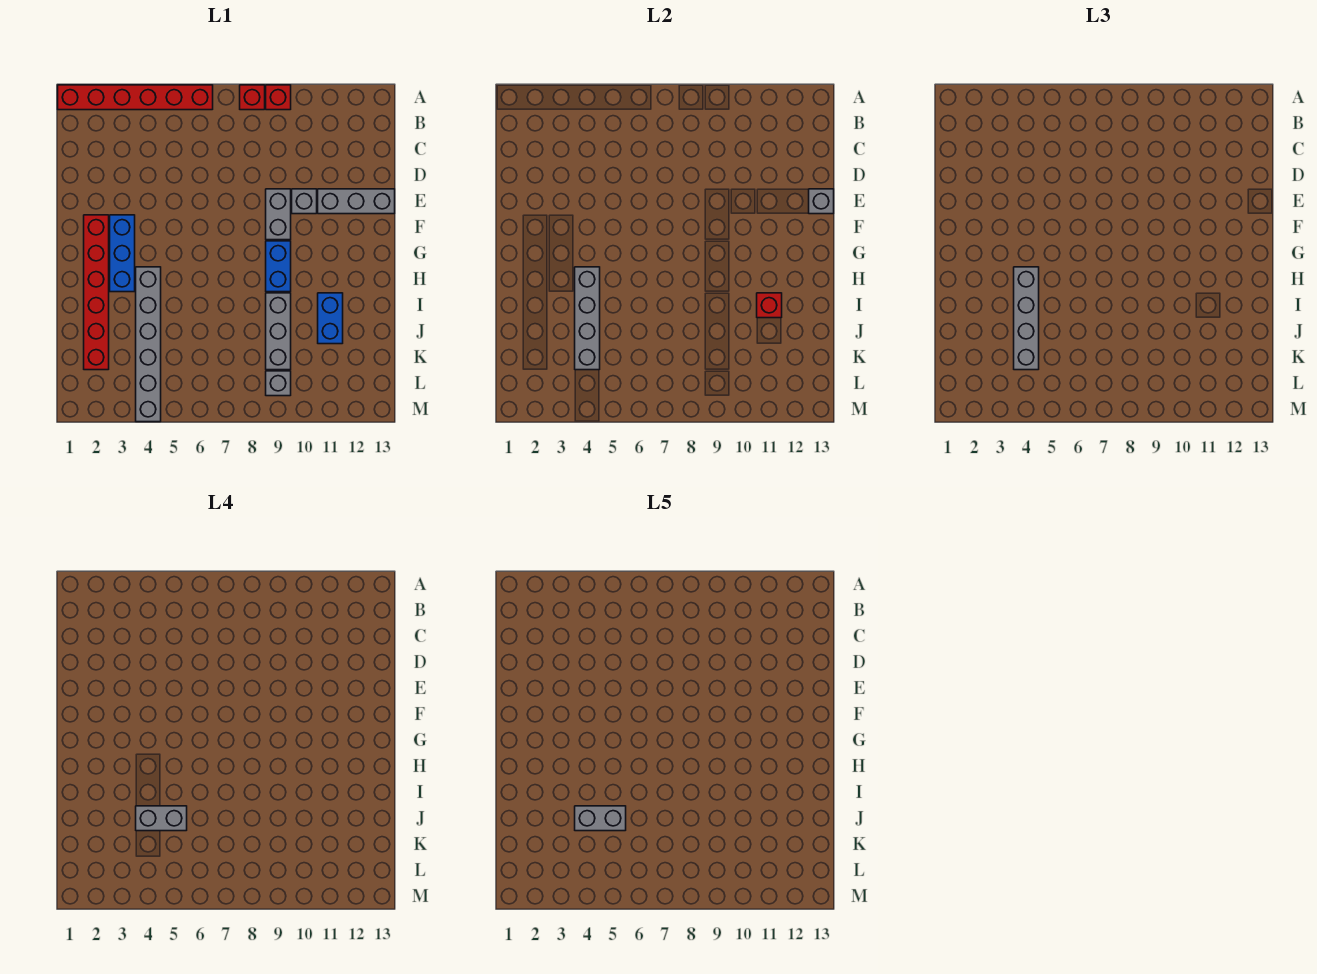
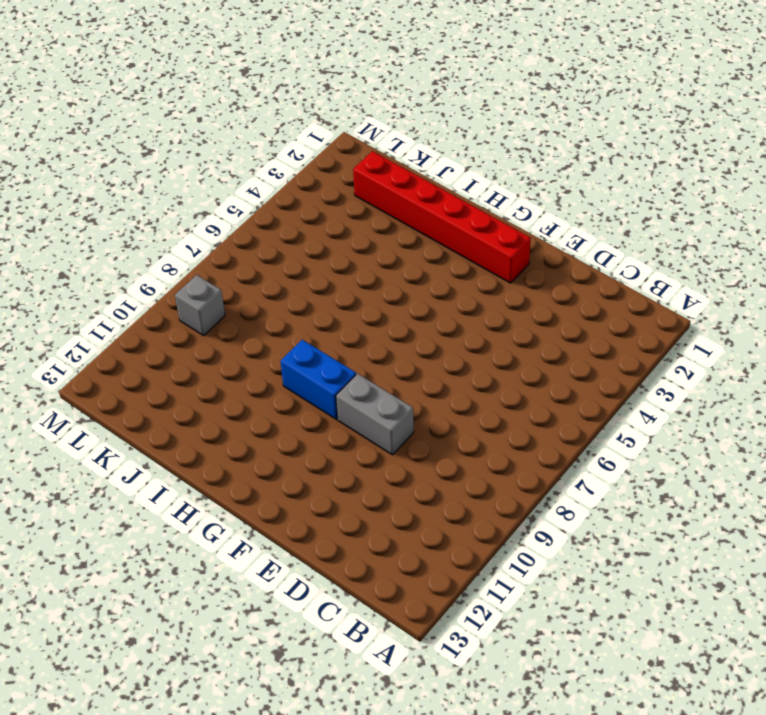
none -> red 1x6 brick [58,85,213,110]
none -> red 1x1 brick [240,85,265,110]
none -> red 1x1 brick [266,85,291,110]

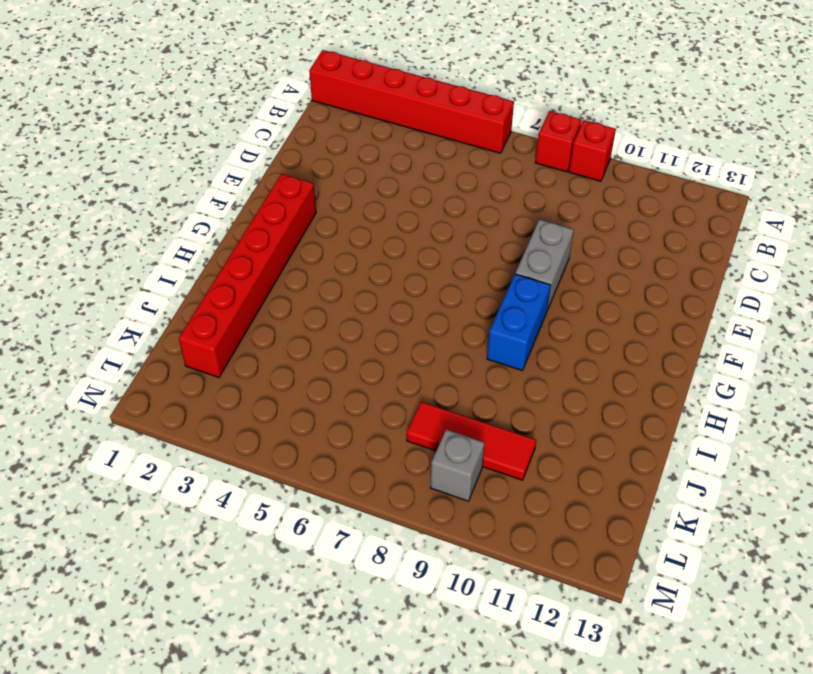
red 1x3 tile [407,402,536,480] -> grey 1x3 brick [266,293,291,370]
none -> grey 1x1 brick [292,189,317,214]
none -> grey 1x3 brick [318,189,395,214]
none -> blue 1x3 brick [110,215,135,292]

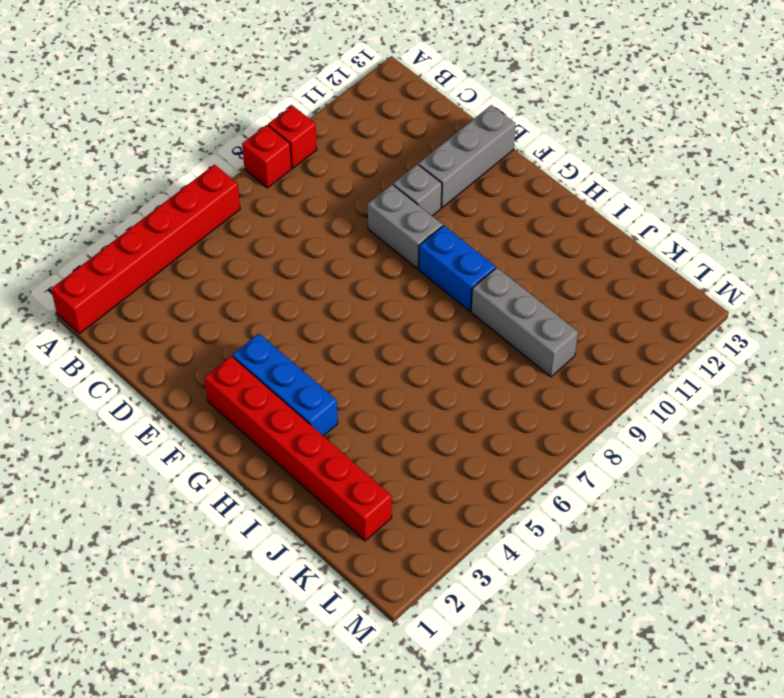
none -> grey 1x6 brick [136,267,161,422]
none -> blue 1x2 brick [318,293,343,344]
none -> grey 1x1 brick [266,371,291,396]

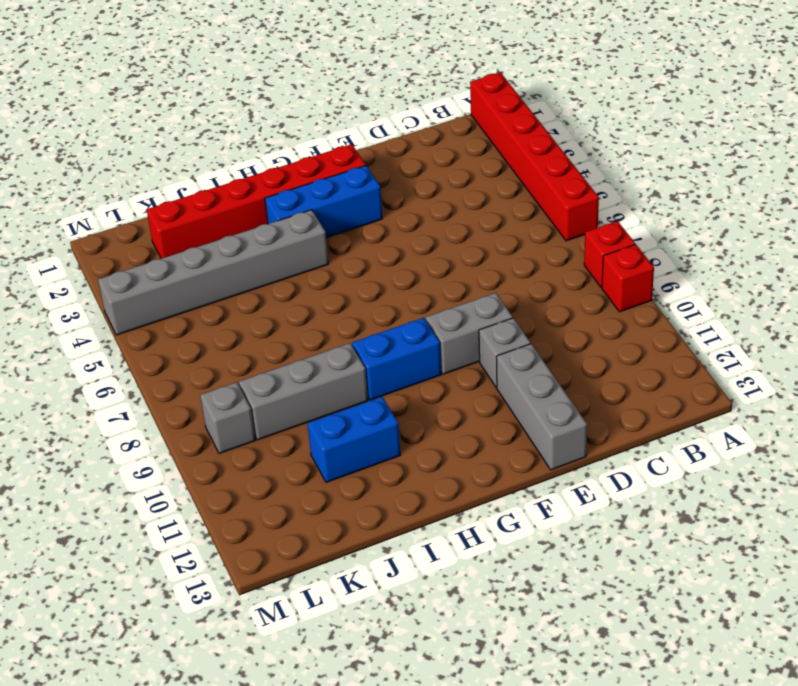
none -> grey 1x1 brick [809,189,834,214]
none -> grey 1x4 brick [575,267,600,370]
none -> red 1x1 brick [757,293,782,318]

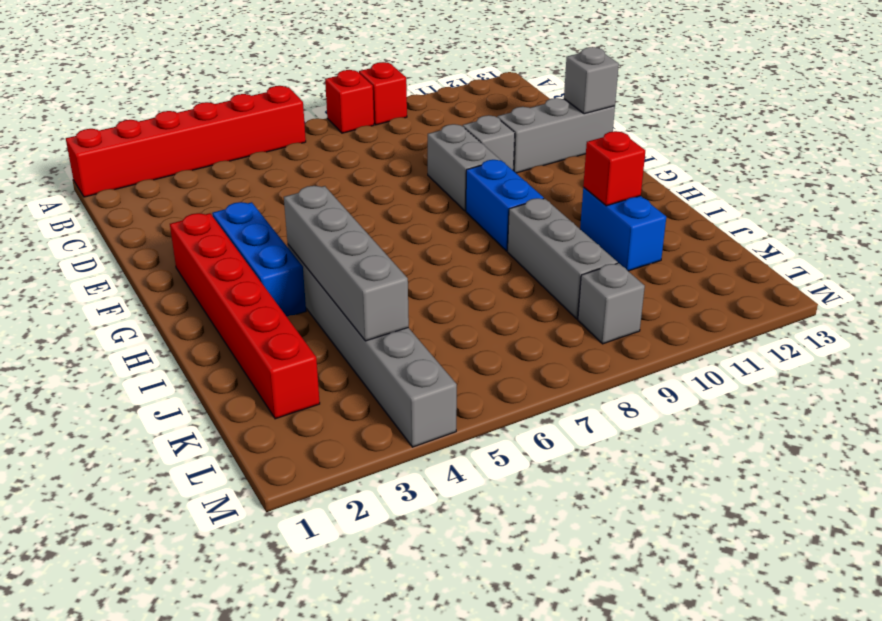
none -> grey 1x4 brick [1014,267,1039,370]
none -> grey 1x2 brick [136,806,187,831]
none -> grey 1x2 brick [575,806,626,831]

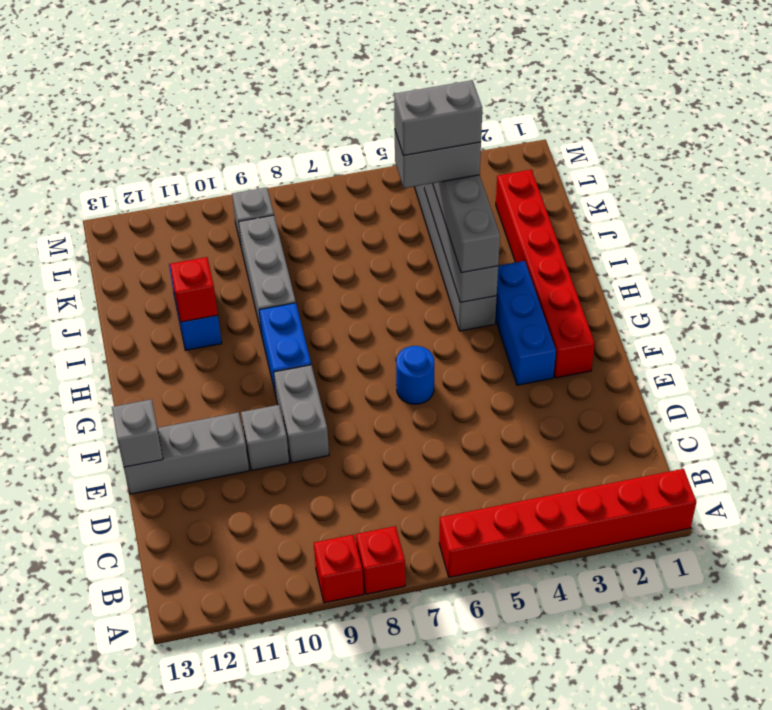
blue 1x1 round brick [396,346,434,404] -> none

